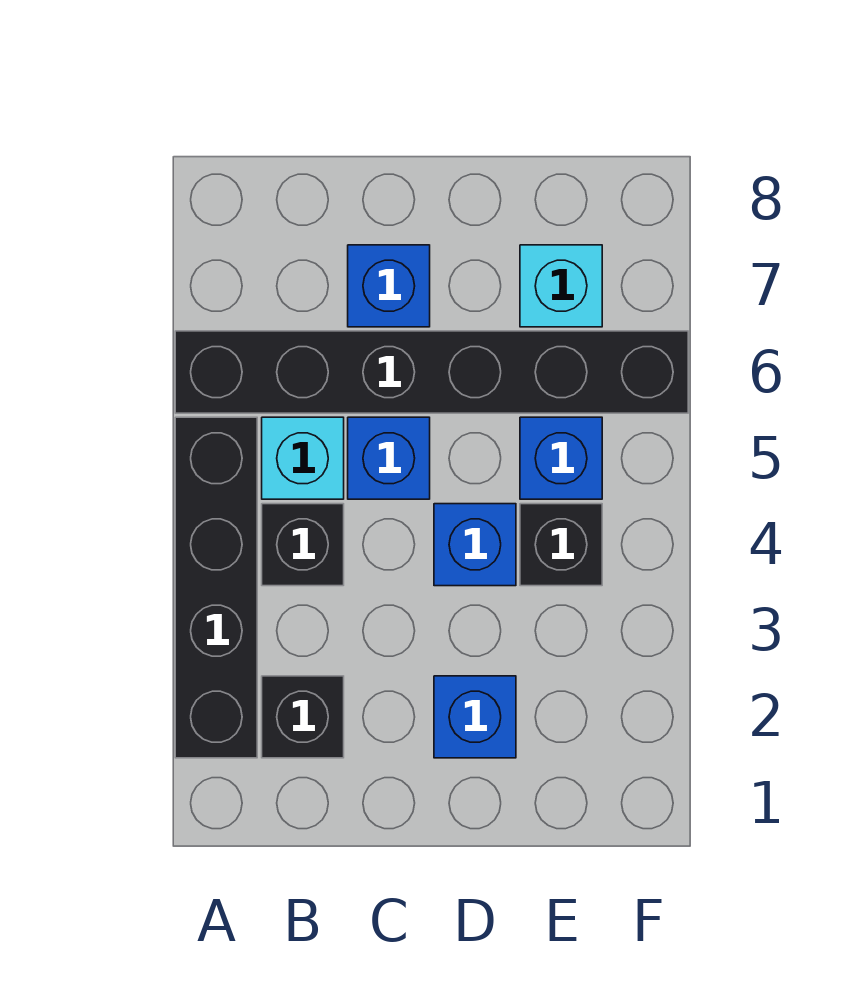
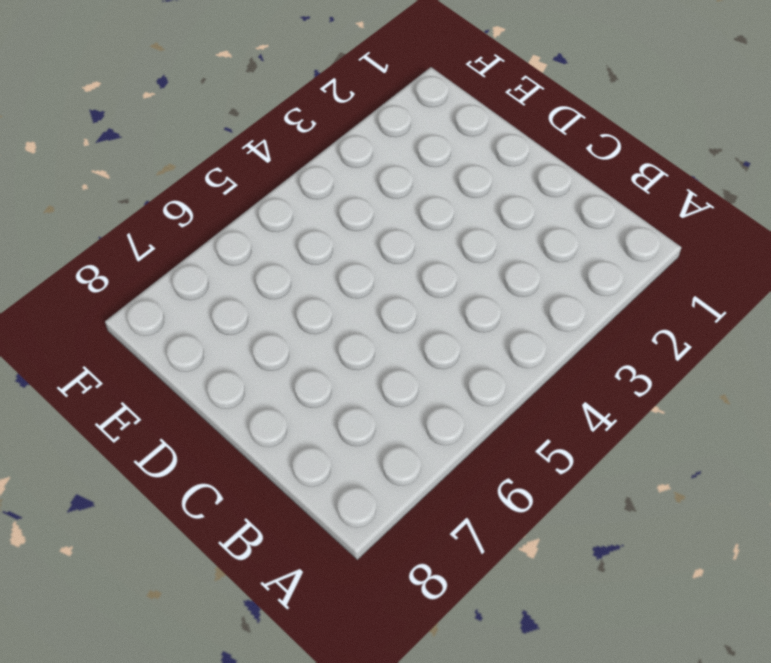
none -> black 1x4 brick [175,417,257,758]
none -> black 1x6 brick [175,331,688,413]
none -> black 1x1 brick [262,676,344,758]

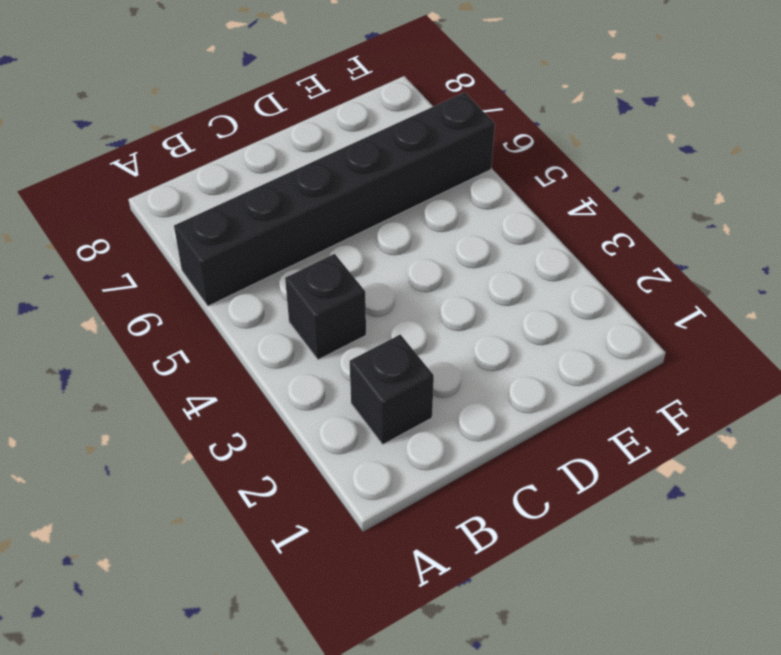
none -> black 1x4 brick [175,417,257,758]
none -> cyan 1x1 brick [262,417,344,499]
none -> blue 1x1 brick [348,417,430,499]

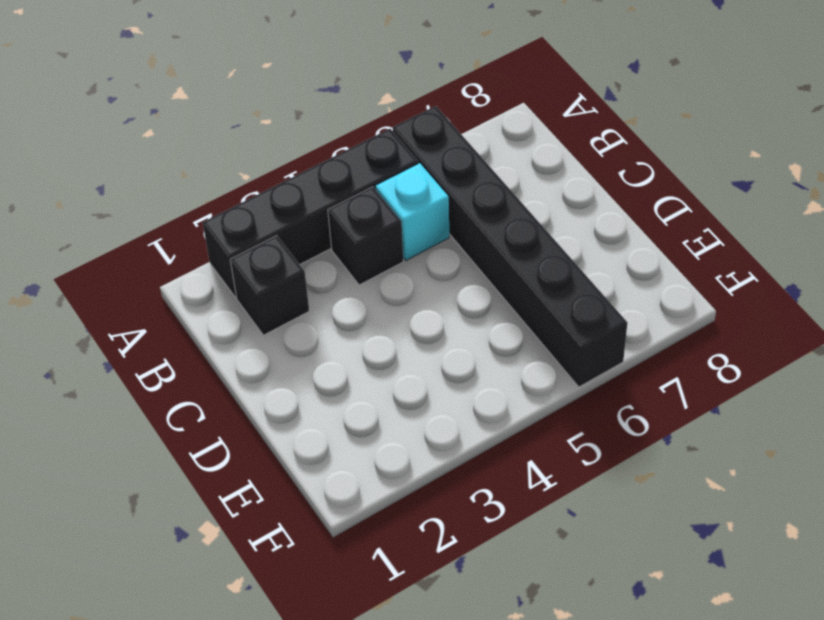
none -> blue 1x1 brick [348,417,430,499]
none -> blue 1x1 brick [348,245,430,327]
none -> blue 1x1 brick [434,676,516,758]

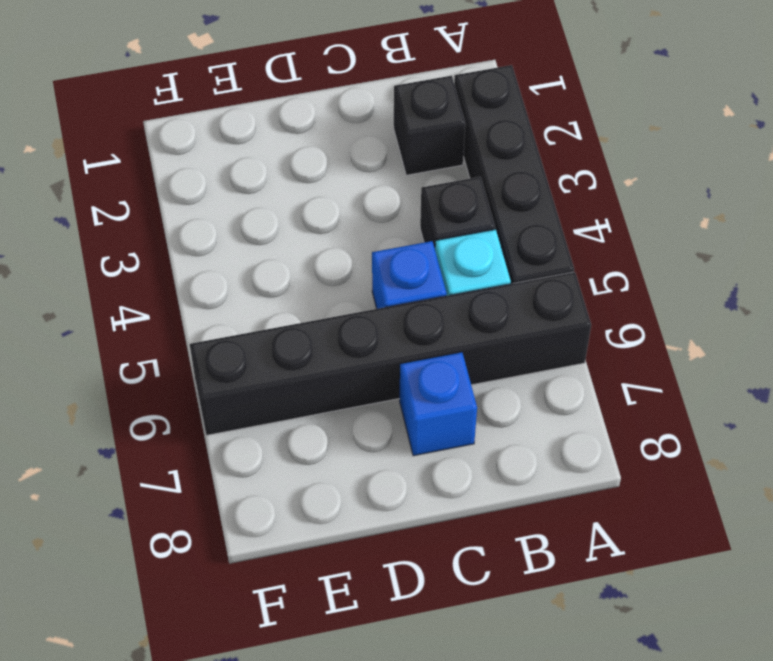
none -> blue 1x1 brick [434,676,516,758]
none -> blue 1x1 brick [434,504,516,586]
none -> black 1x1 brick [520,504,602,586]

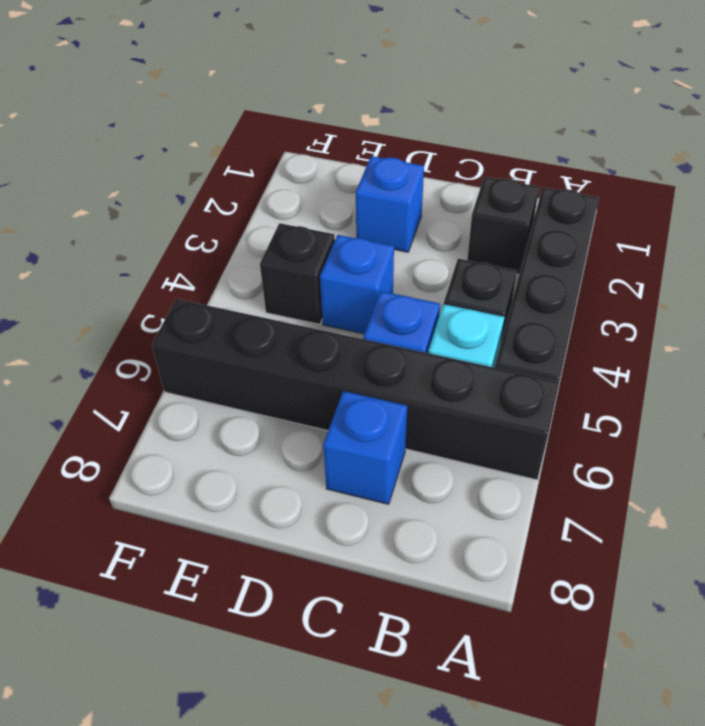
none -> blue 1x1 brick [520,417,602,499]
none -> cyan 1x1 brick [520,245,602,327]

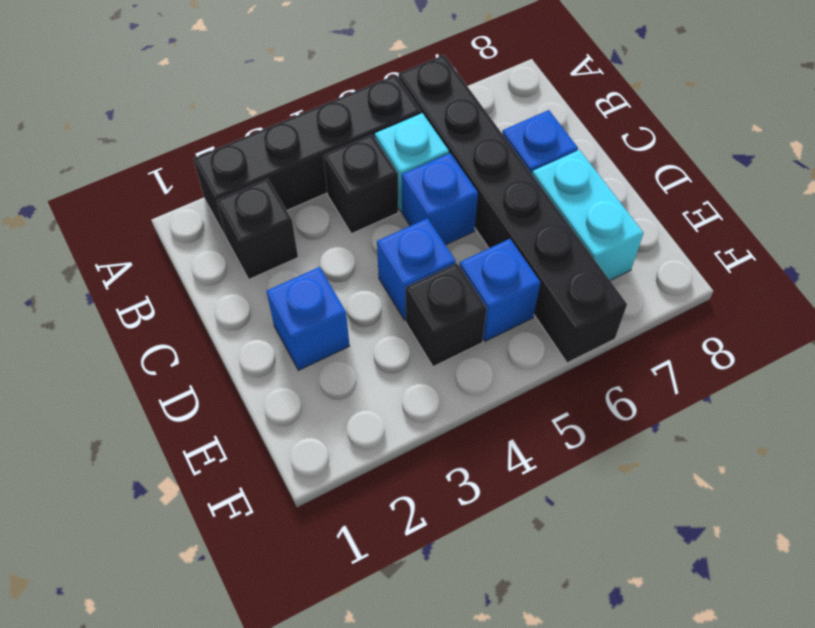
cyan 1x2 brick [532,150,644,280] -> cyan 1x1 brick [520,245,602,327]

